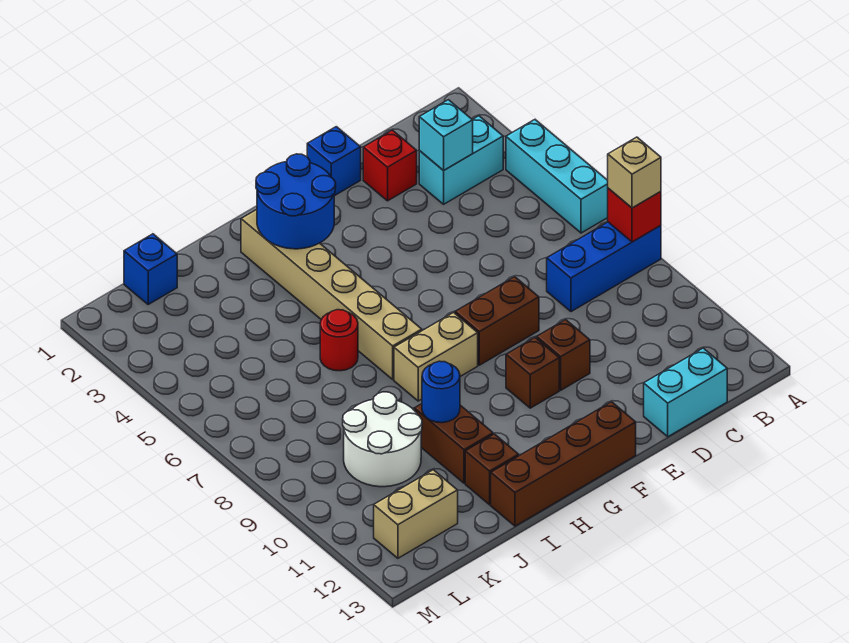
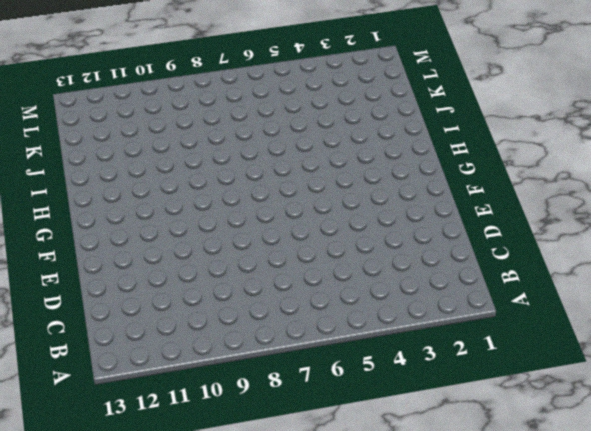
none -> cyan 1x3 brick [506,120,608,233]
none -> blue 1x3 brick [547,222,661,312]
none -> cyan 1x2 brick [419,116,503,204]

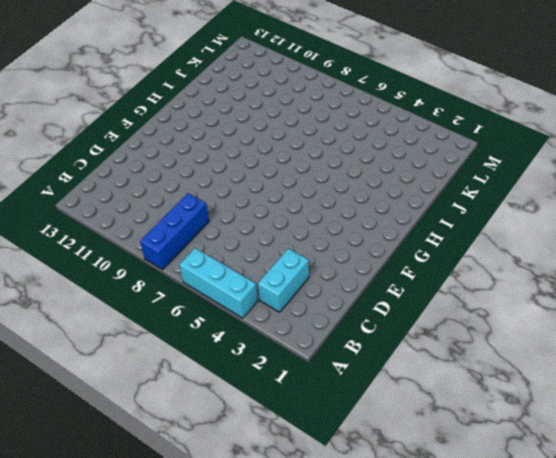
none -> cyan 1x2 brick [644,348,727,437]
none -> red 1x1 brick [363,130,417,201]
none -> blue 1x1 brick [307,127,361,196]

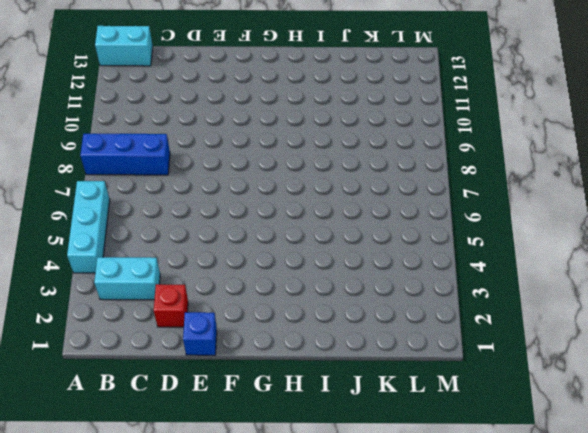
cyan 1x2 brick [95,26,153,66] -> cyan 1x2 brick moved to [644,348,727,437]
none -> brown 1x2 brick [455,277,539,365]
none -> brown 1x1 brick [537,320,590,390]
none -> brown 1x1 brick [506,338,559,408]

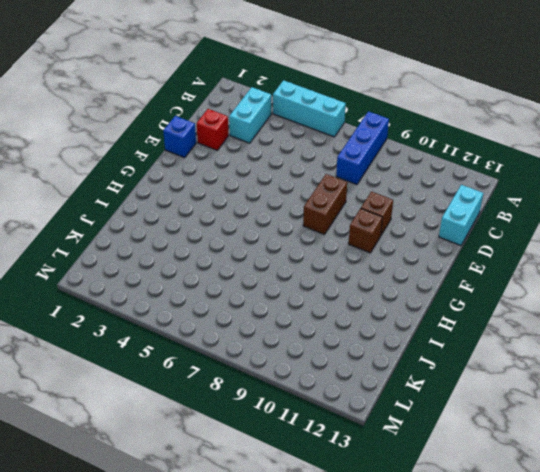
none -> brown 1x4 brick [491,402,636,526]
none -> tan 1x2 brick [394,313,478,401]
none -> tan 1x6 brick [241,210,422,379]

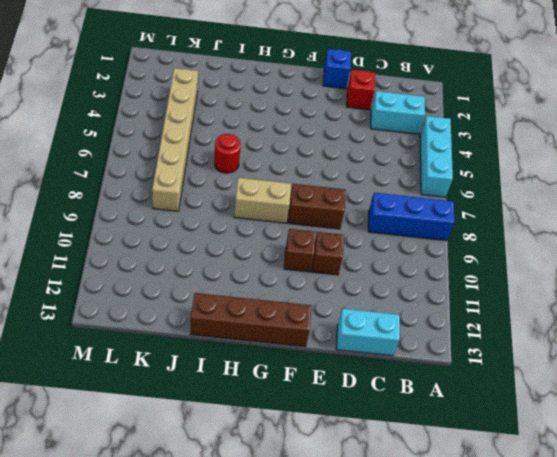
tan 1x6 brick [152,68,198,211] -> tan 1x6 brick moved to [241,210,422,379]
none -> brown 1x2 brick [414,404,493,483]
none -> brown 1x1 brick [465,434,519,505]
none -> white 2x2 round brick [343,392,422,487]

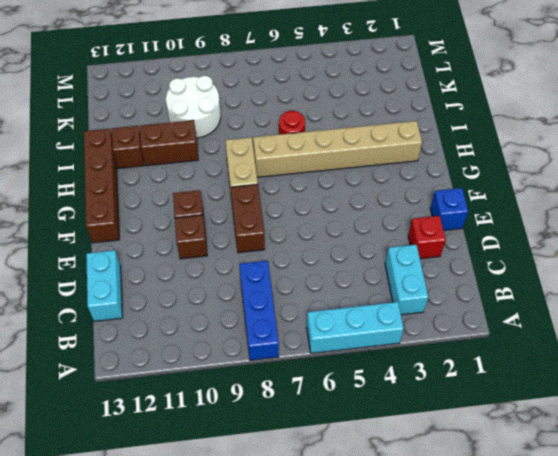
none -> blue 1x1 brick [124,234,177,304]
none -> tan 1x2 brick [374,470,458,558]
none -> red 1x1 brick [608,188,661,242]

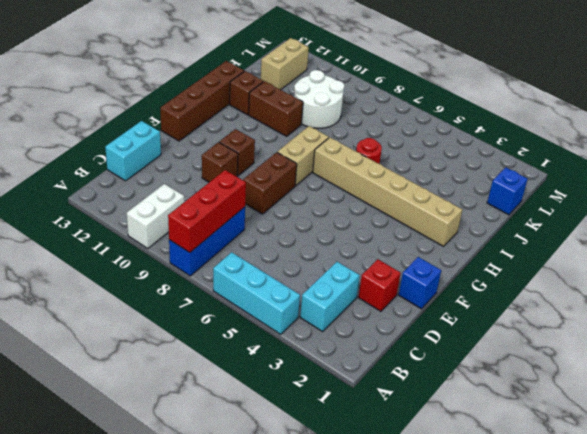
red 1x3 brick [168,170,246,253] -> red 1x1 brick [608,188,661,242]
white 1x2 brick [127,184,184,249] -> none
none -> cyan 1x1 brick [419,100,473,171]
none -> blue 2x2 round brick [256,154,336,249]
none -> blue 1x1 round brick [422,361,460,423]

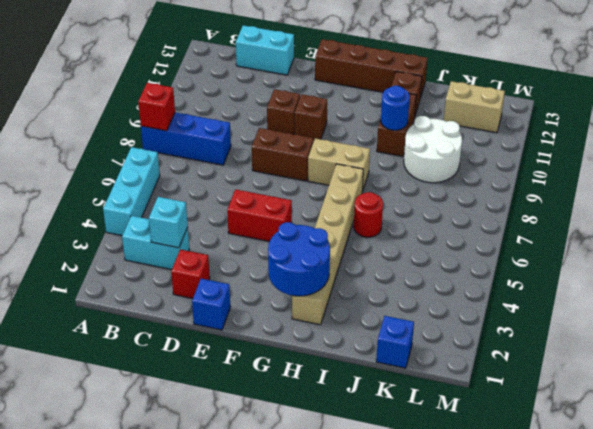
red 1x2 brick [227,189,292,241] -> none
none -> tan 1x1 brick [608,137,661,208]

